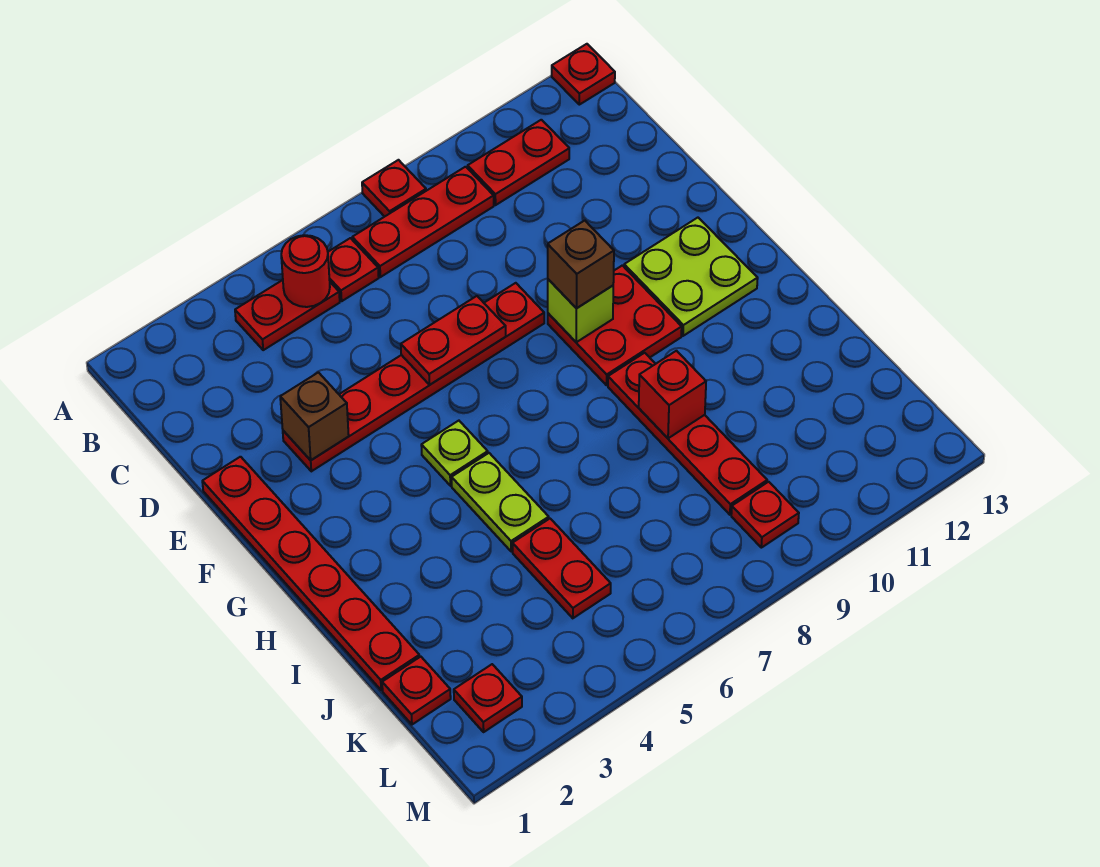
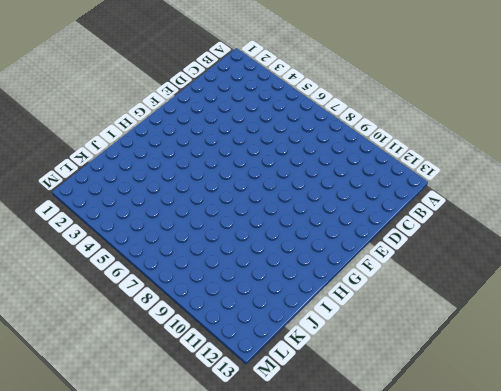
none -> red 1x1 plate [362,160,426,217]
none -> red 1x1 plate [552,44,615,105]
none -> red 1x2 plate [235,280,340,350]

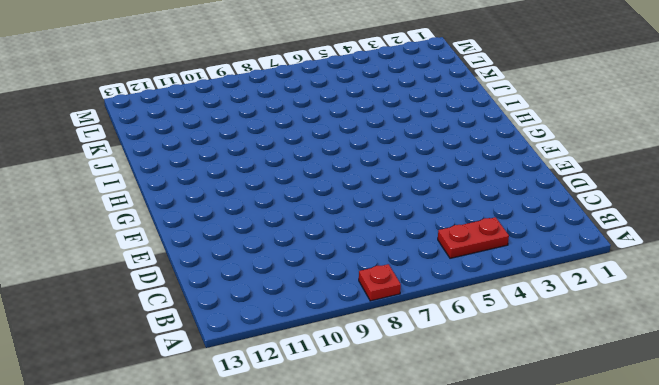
none -> red 1x1 plate [552,44,615,105]
none -> red 1x1 plate [328,238,379,301]
none -> red 1x3 plate [352,167,494,277]

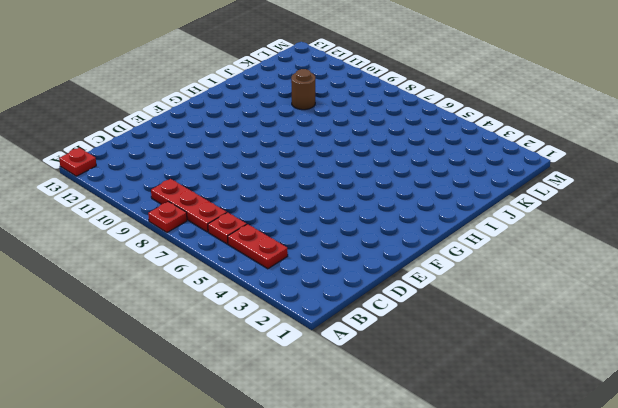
brown 1x1 round brick [291,69,315,110] -> none
none -> red 1x2 plate [468,120,569,205]
none -> red 1x6 plate [202,457,419,690]
none -> red 1x6 plate [283,283,544,471]

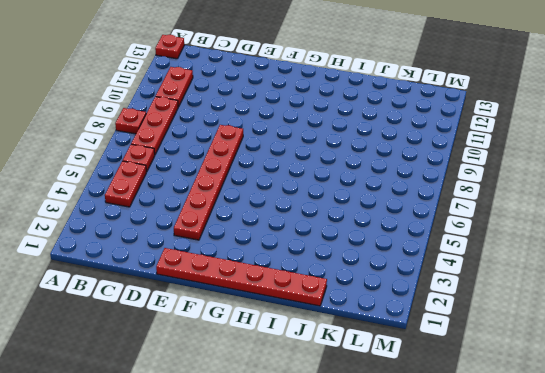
none -> red 2x2 plate [548,265,682,385]
none -> lime 2x2 plate [624,218,758,336]
none -> lime 1x1 plate [421,421,488,486]

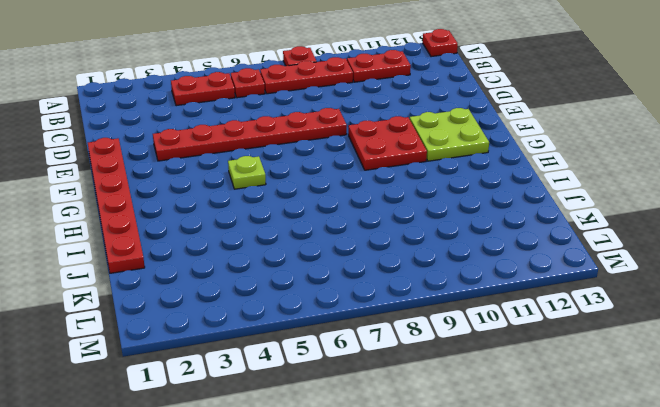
none -> lime 1x2 plate [452,453,549,552]
none -> red 1x4 plate [608,353,767,515]
none -> red 1x2 plate [513,519,611,618]

